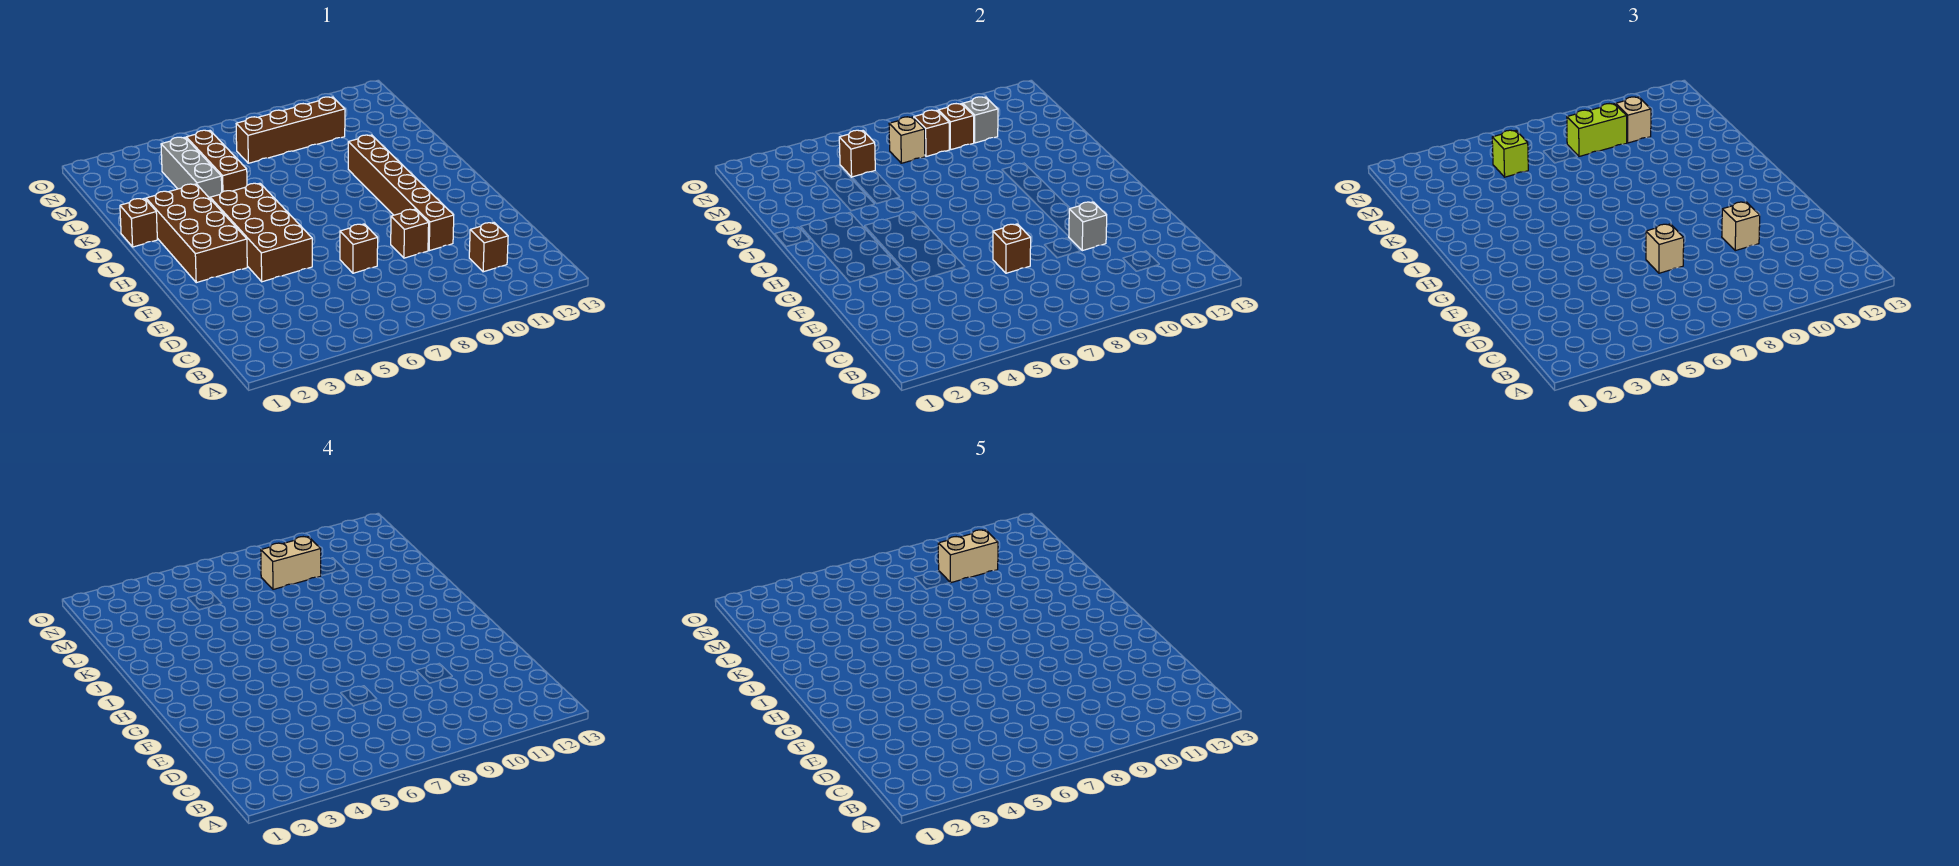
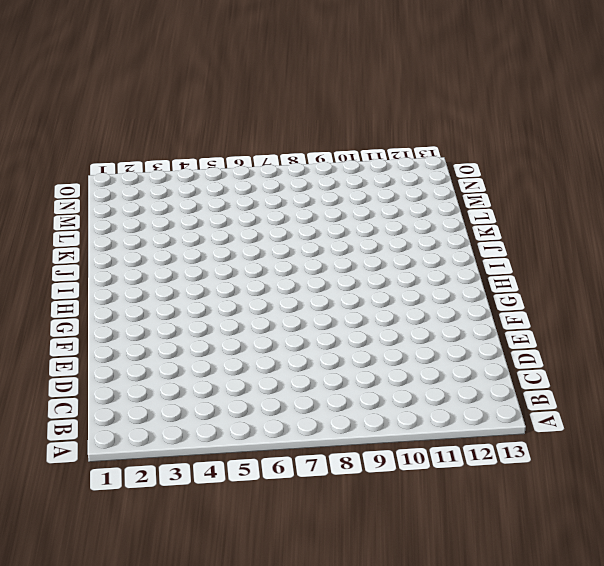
none -> brown 1x1 brick [469,223,508,272]
none -> brown 1x1 brick [340,224,378,273]
none -> brown 1x1 brick [391,209,429,258]

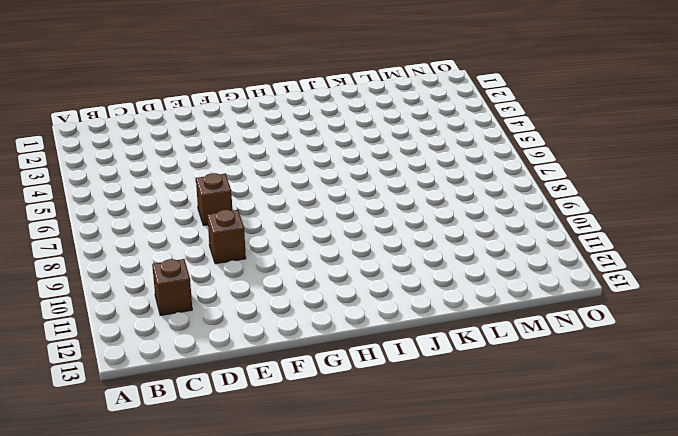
none -> brown 1x6 brick [348,135,454,251]
none -> brown 2x4 brick [210,183,312,282]
none -> brown 2x4 brick [146,184,247,283]

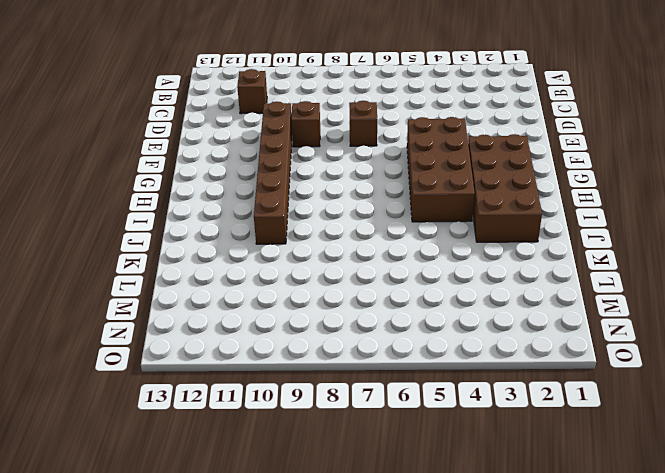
none -> brown 1x1 brick [120,198,157,247]
none -> grey 1x3 brick [161,137,222,198]
none -> brown 1x3 brick [186,130,247,192]

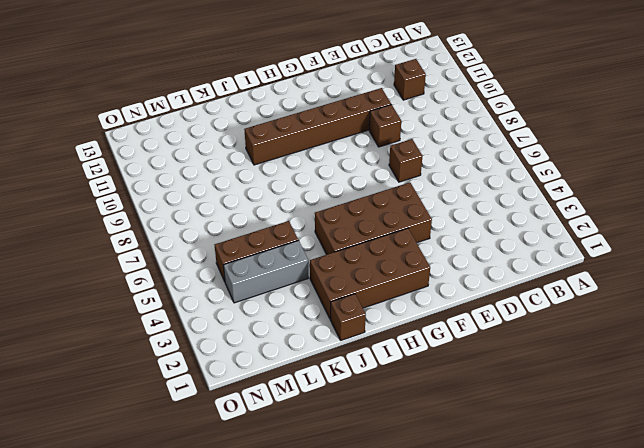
none -> brown 1x4 brick [236,97,345,163]
none -> brown 1x1 brick [993,224,1031,273]
none -> grey 1x1 brick [1069,202,1107,251]

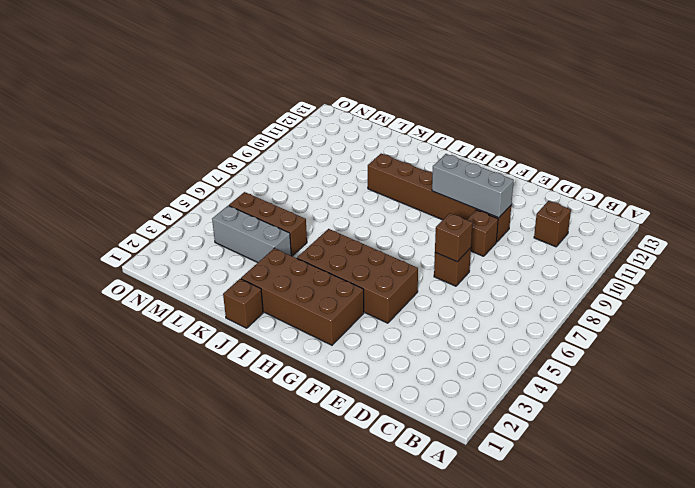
grey 1x3 brick [432,154,514,218] -> grey 1x1 brick [1069,202,1107,251]
none -> brown 1x4 brick [236,97,345,163]
none -> brown 1x1 brick [839,130,875,177]
none -> tan 1x1 brick [889,117,925,163]

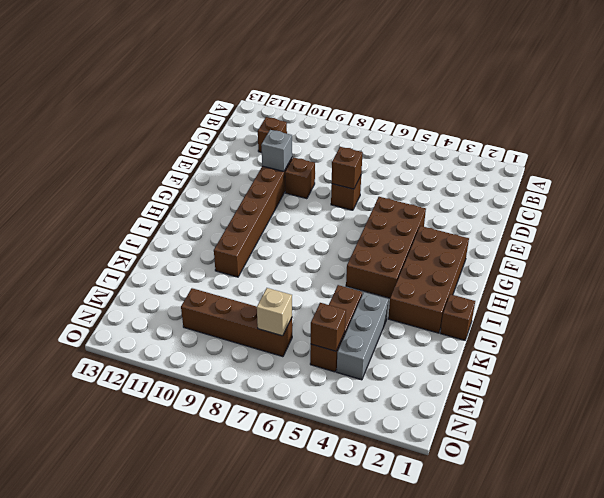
none -> brown 1x1 brick [914,110,949,156]
none -> brown 1x1 brick [938,104,974,150]
none -> grey 1x1 brick [963,97,998,143]

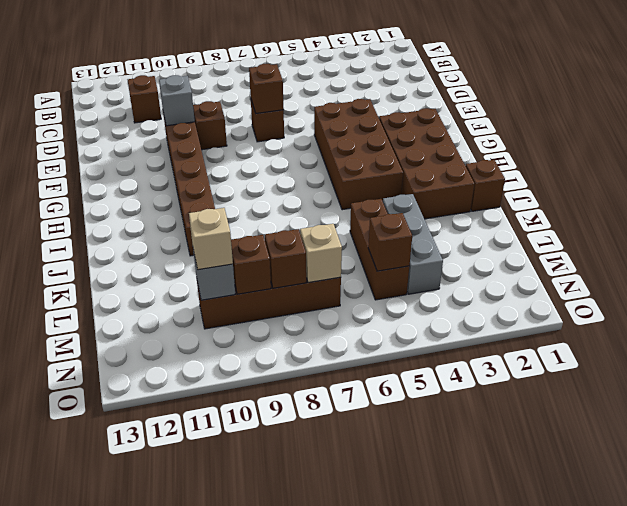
none -> tan 1x1 brick [1646,224,1684,273]
none -> tan 1x1 brick [1722,202,1760,251]
none -> lime 1x1 brick [1492,130,1528,177]

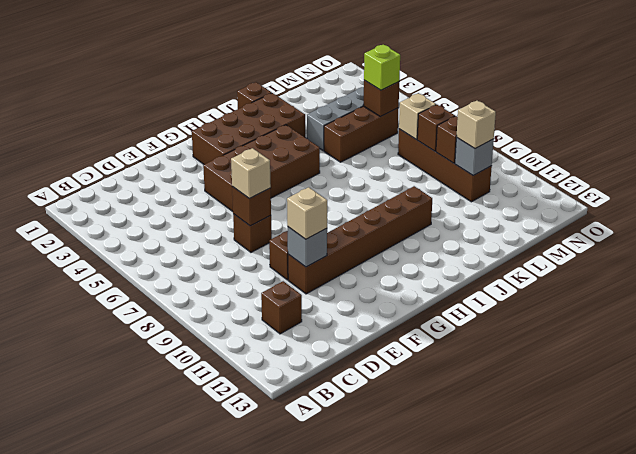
none -> lime 1x2 brick [1567,104,1627,156]
none -> tan 1x2 brick [261,537,321,589]
none -> tan 1x2 brick [938,530,998,583]

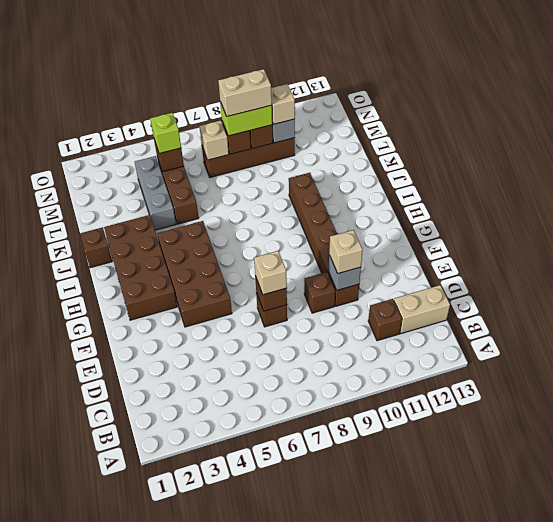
tan 1x2 brick [394,285,450,334] -> tan 1x2 brick moved to [938,530,998,583]

